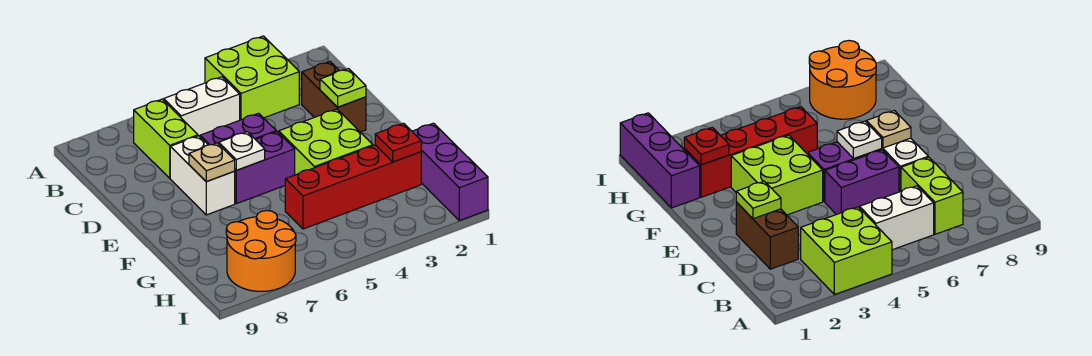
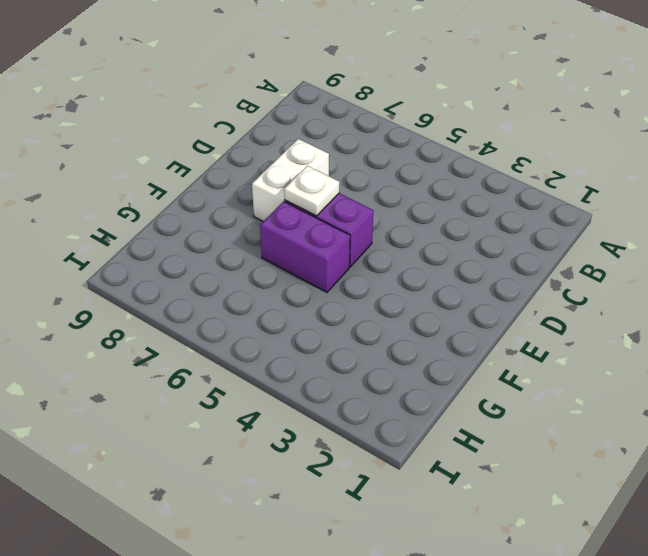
purple 1x2 brick [260,201,350,292] -> purple 1x2 brick moved to [200,113,276,145]
none -> lime 2x2 brick [205,36,299,120]
none -> white 1x2 brick [164,77,240,136]
none -> lime 1x2 brick [134,99,198,178]

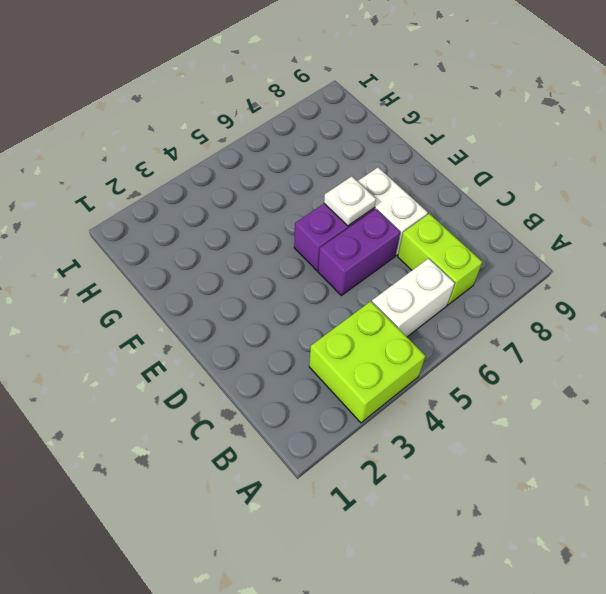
none -> brown 1x2 brick [302,62,366,132]
none -> lime 2x2 brick [279,109,373,175]
none -> purple 1x3 brick [412,123,488,221]

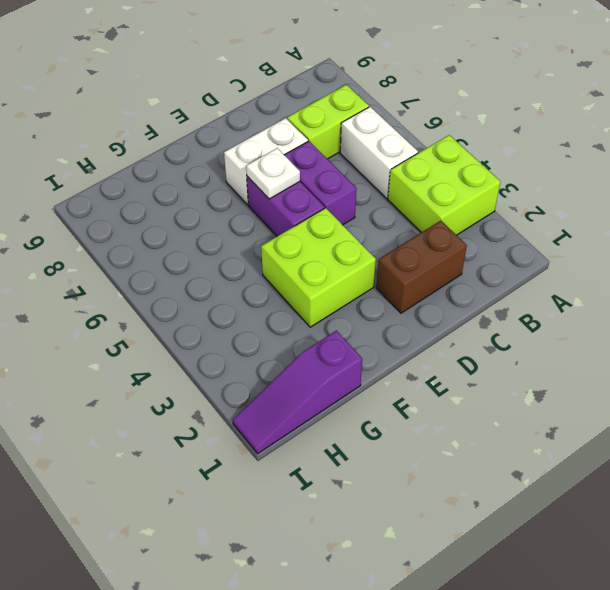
purple 1x3 slope [233,331,362,454] -> purple 1x3 brick [412,123,488,221]
none -> red 1x4 brick [285,145,421,229]
none -> orange 2x2 round brick [226,210,296,291]
none -> lime 1x1 plate [320,69,366,107]

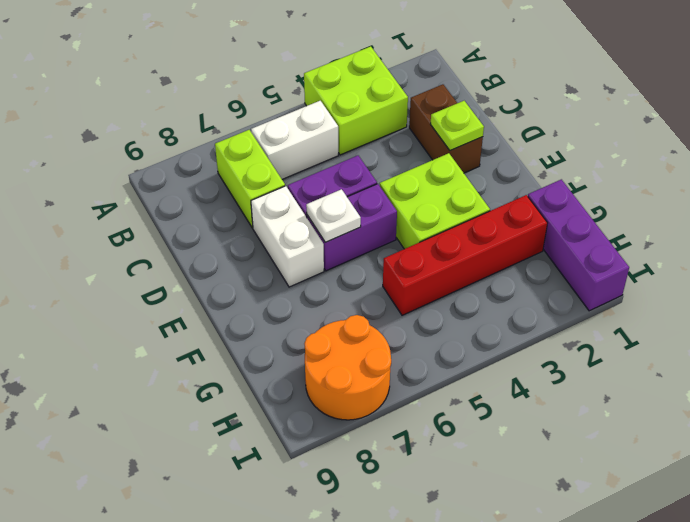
none -> tan 1x1 plate [189,143,235,182]
none -> red 1x1 plate [375,123,421,162]

